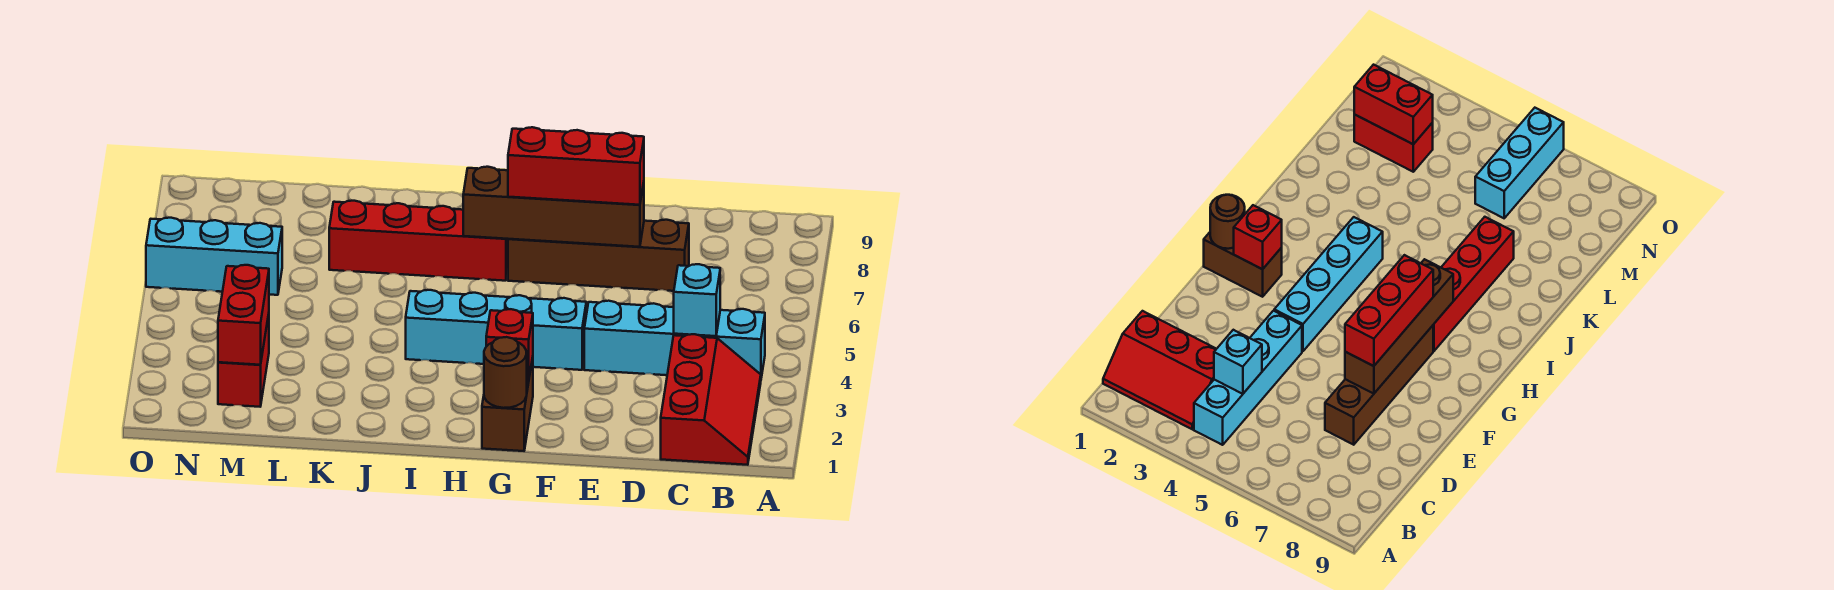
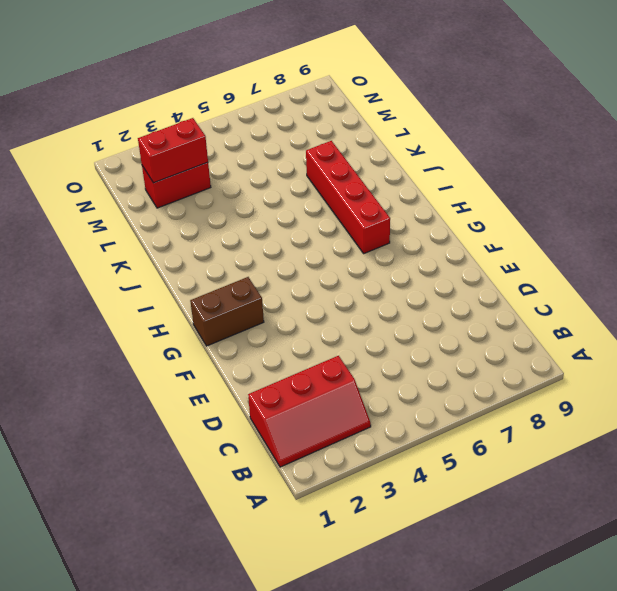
none -> cyan 1x4 brick [584,301,765,378]
none -> brown 1x4 brick [508,220,689,291]
none -> cyan 1x4 brick [406,290,586,370]

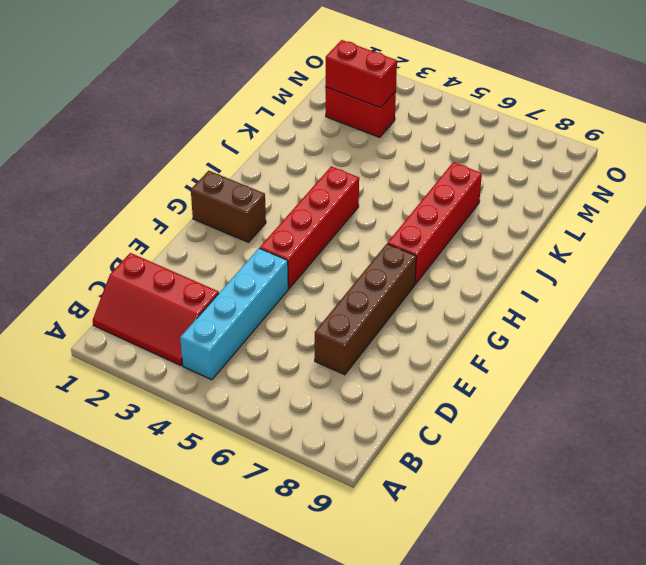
red 1x4 brick [260,166,359,289] -> cyan 1x4 brick [406,290,586,370]
none -> cyan 1x3 brick [146,218,282,295]
none -> cyan 1x1 brick [674,264,720,336]
none -> brown 1x4 brick [463,167,644,247]

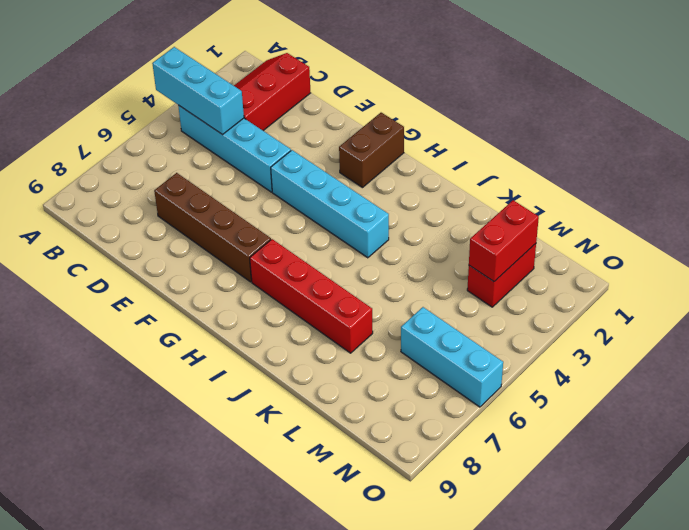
cyan 1x3 brick [152,47,244,135] -> cyan 1x1 brick [674,264,720,336]
none -> brown 1x4 brick [463,167,644,247]
none -> brown 1x1 round brick [484,337,527,408]
none -> red 1x1 brick [486,309,533,381]

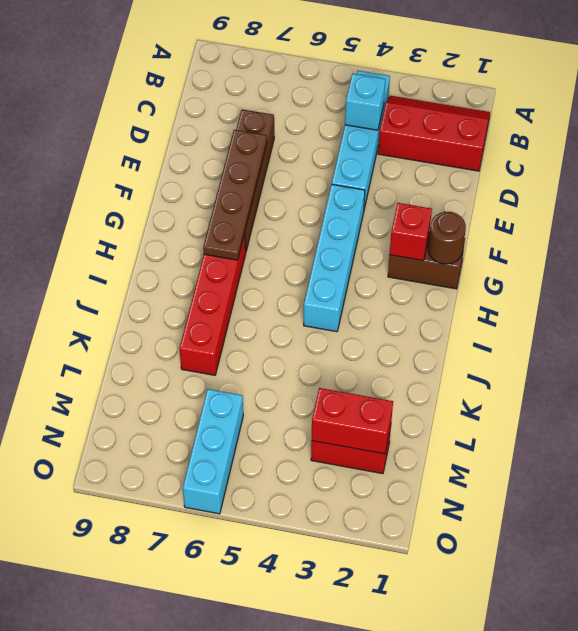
brown 1x4 plate [203,130,267,260] -> brown 1x4 brick [463,167,644,247]
none -> red 1x3 brick [508,127,644,205]

